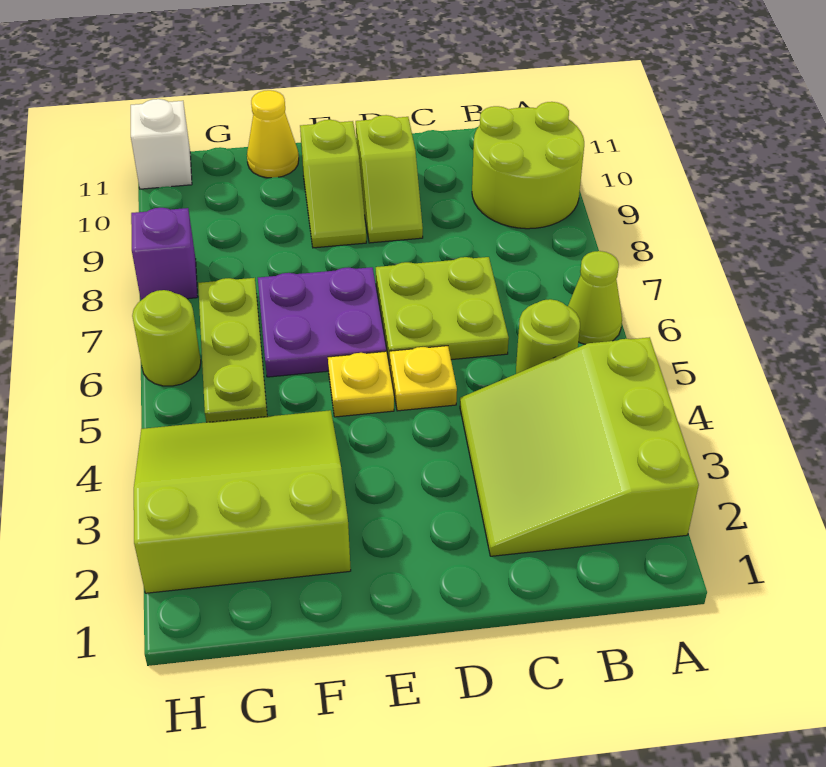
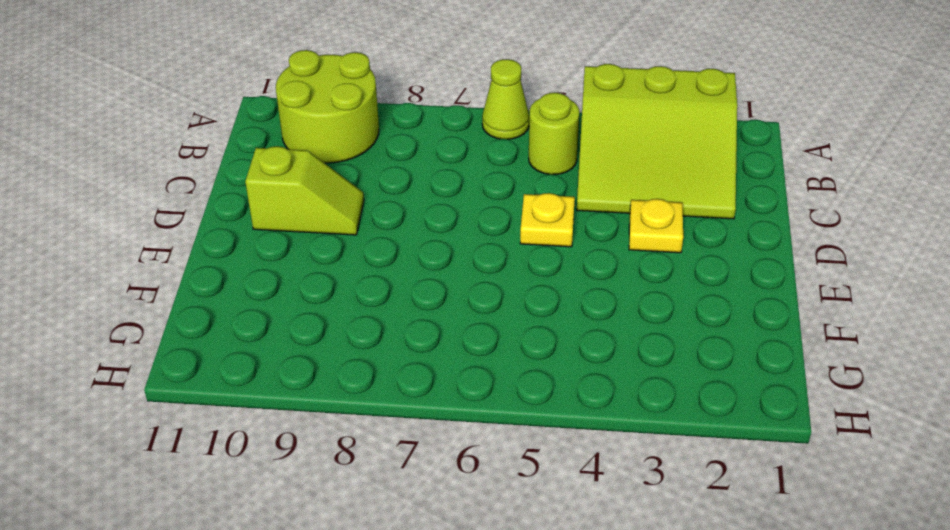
yellow 1x1 plate [629,199,683,253] -> yellow 1x1 plate moved to [328,351,394,417]
none -> lime 2x2 plate [376,257,509,364]
none -> purple 2x2 plate [258,267,386,377]
none -> lime 1x2 slope [300,120,366,248]

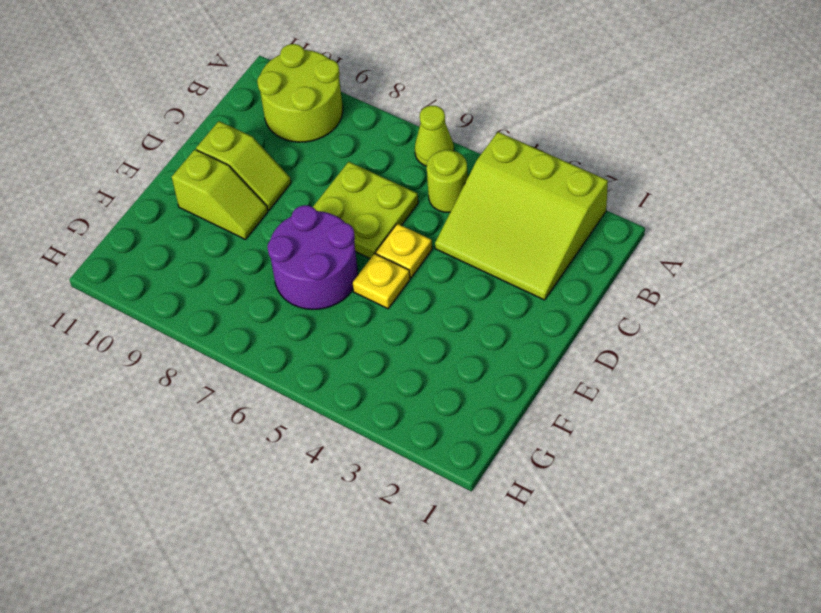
purple 2x2 round brick [267,205,358,309] -> purple 2x2 plate [258,267,386,377]
none -> lime 3x3 slope [134,410,351,593]
none -> yellow 1x1 cone [247,90,299,178]
none -> lime 1x3 plate [198,278,267,422]

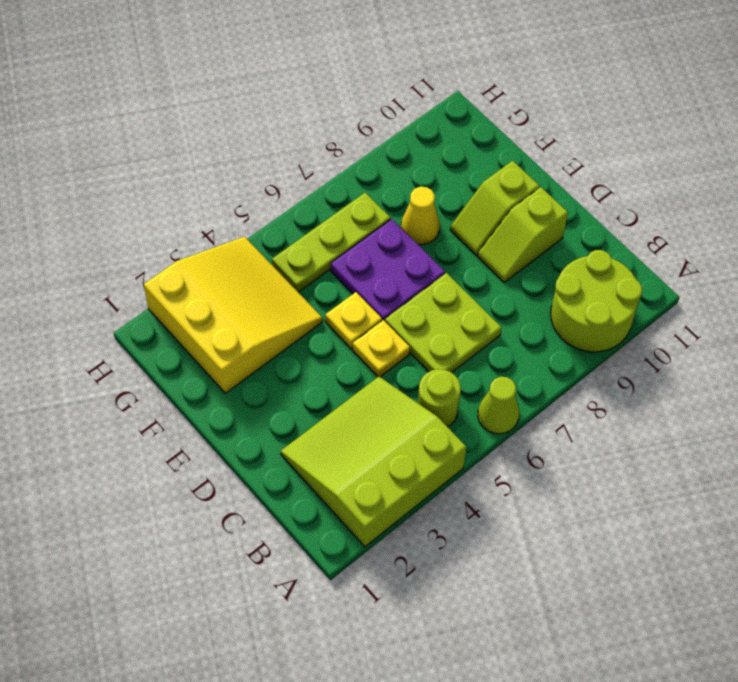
yellow 3x3 slope [144,237,323,393] -> lime 3x3 slope [134,410,351,593]
yellow 1x1 cone [401,187,440,245] -> yellow 1x1 cone moved to [247,90,299,178]
none -> lime 1x1 round brick [132,290,201,386]
none -> purple 1x1 brick [131,208,198,300]
none -> white 1x1 brick [131,99,192,189]

